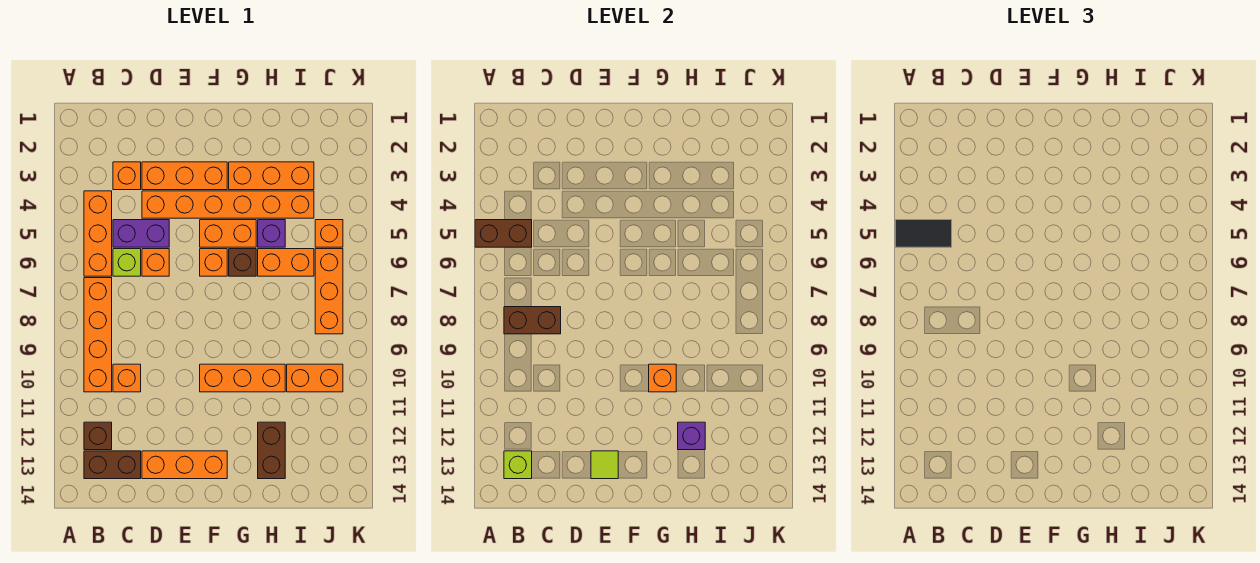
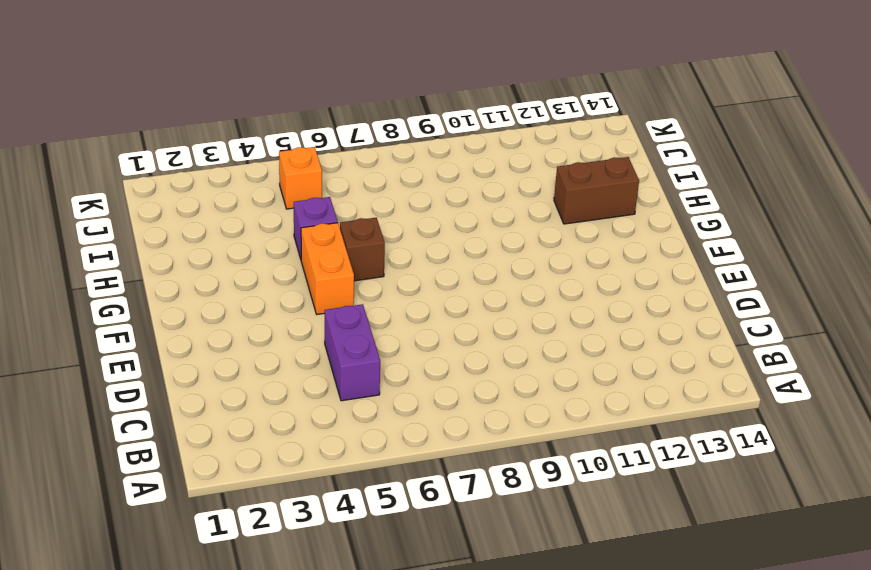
none -> orange 1x3 brick [84,191,112,276]
none -> orange 1x4 brick [84,278,112,392]
none -> brown 1x1 brick [84,422,112,450]
none -> brown 1x2 brick [84,451,141,479]

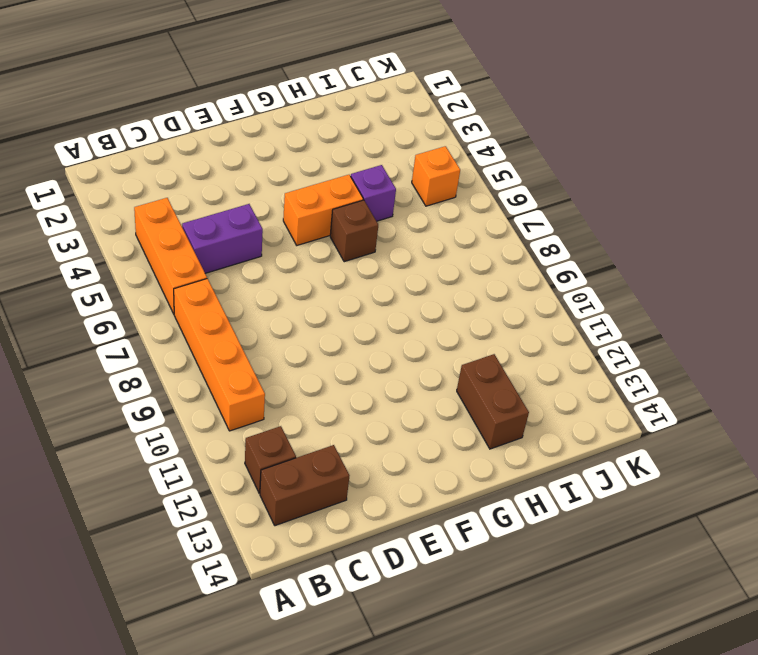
none -> orange 1x1 brick [113,162,141,190]
none -> lime 1x1 brick [113,249,141,276]
none -> orange 1x1 brick [113,364,141,392]
none -> orange 1x3 brick [142,162,227,190]

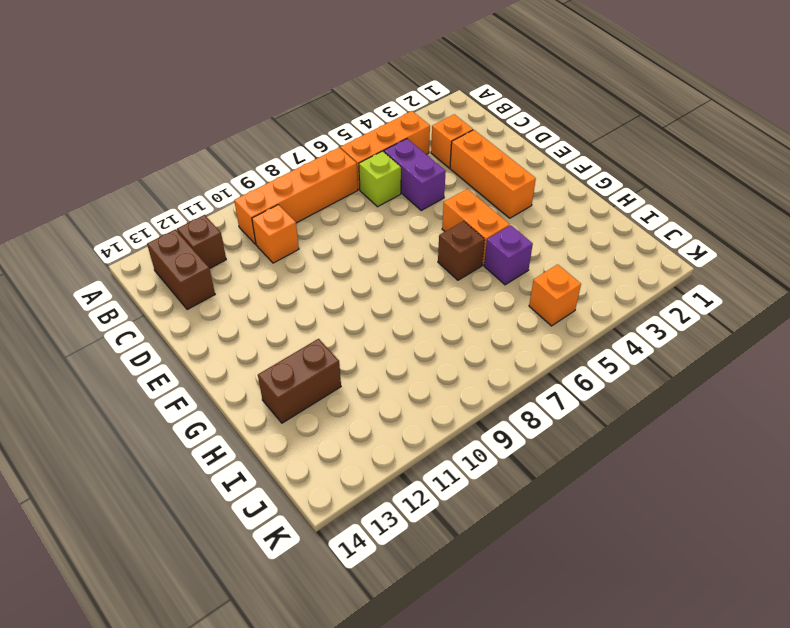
none -> orange 1x6 brick [142,191,314,218]
none -> orange 1x1 brick [142,249,169,276]
none -> orange 1x3 brick [142,451,227,479]
none -> orange 1x1 brick [200,249,227,276]

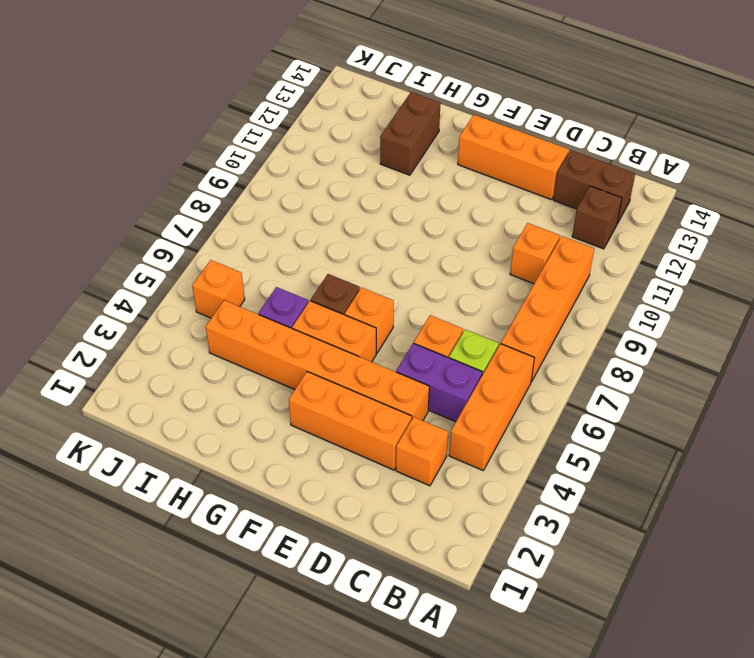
none -> orange 1x3 brick [200,364,285,392]
none -> orange 1x3 brick [229,162,314,190]
none -> orange 1x2 brick [258,249,314,276]
none -> orange 1x2 brick [287,364,343,392]

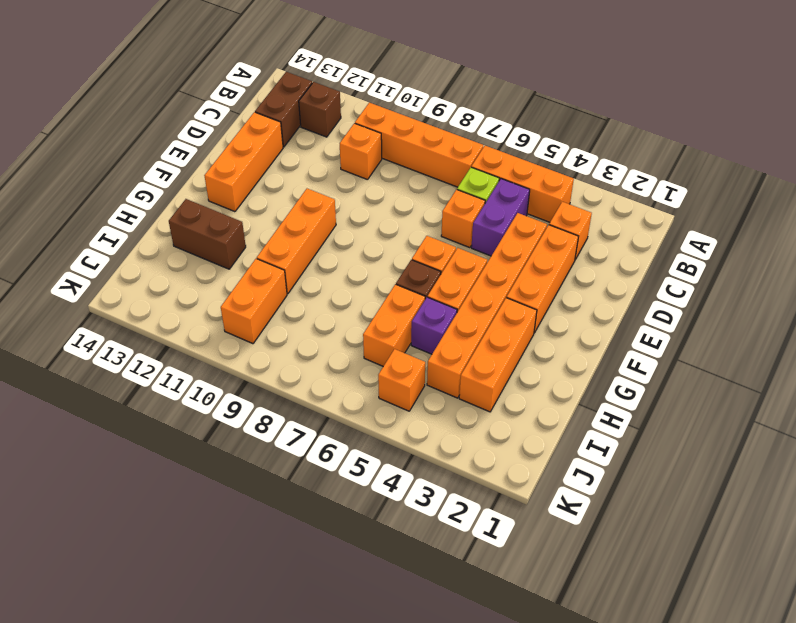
none -> orange 1x3 brick [315,249,343,334]
none -> brown 1x2 brick [475,220,532,247]
none -> brown 1x2 brick [504,307,561,334]
none -> lime 1x1 brick [504,451,532,479]

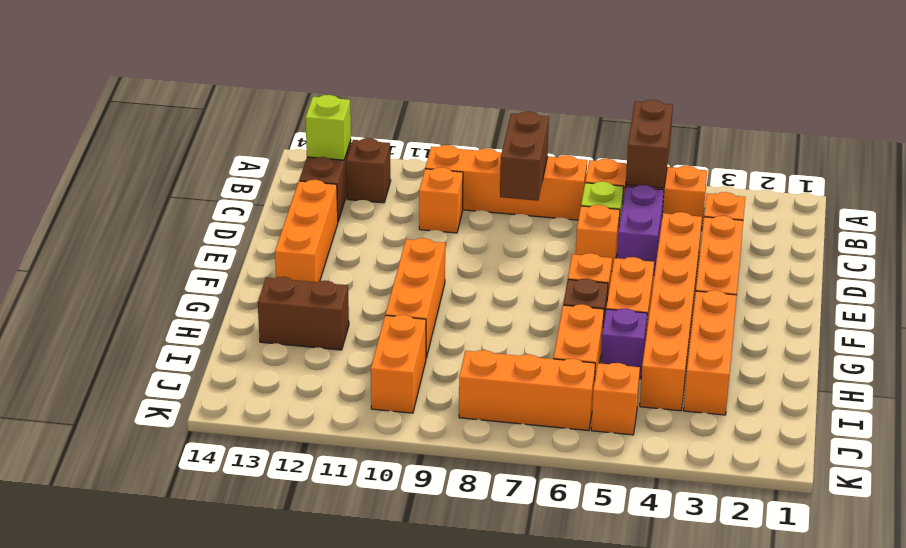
none -> lime 1x1 tile [591,451,618,479]
none -> orange 1x1 brick [649,364,676,392]
none -> purple 1x1 brick [678,422,705,450]
none -> black 1x2 tile [895,220,952,247]

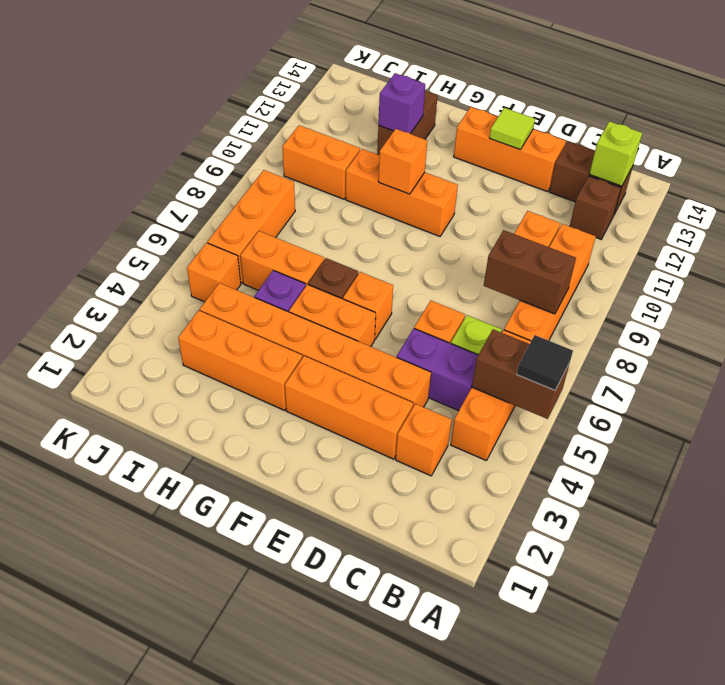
black 1x1 tile [517,335,573,390] -> black 1x2 tile [895,220,952,247]

